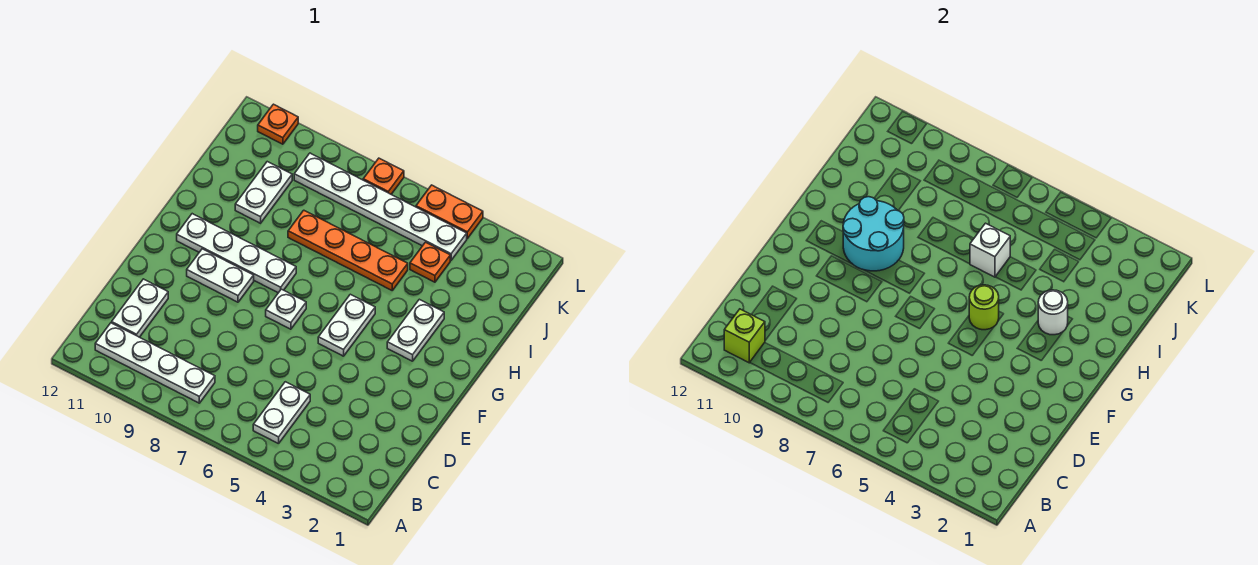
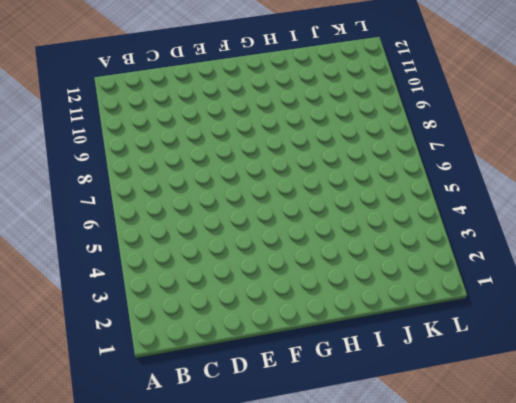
none -> white 1x2 plate [253,382,310,444]
none -> white 1x4 plate [95,323,215,403]
none -> white 1x2 plate [112,279,168,337]

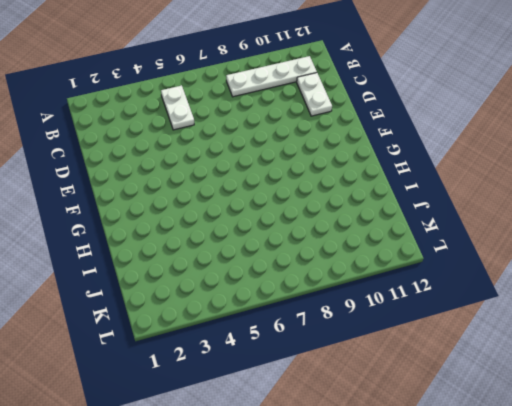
none -> white 1x2 plate [318,294,375,356]
none -> white 1x1 plate [266,289,306,329]
none -> white 1x2 plate [187,249,254,302]

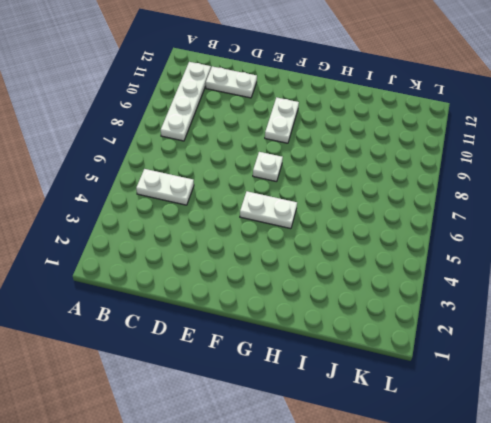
none -> white 1x2 plate [387,299,444,361]
none -> white 1x4 plate [177,214,296,293]
none -> orange 1x4 plate [288,210,408,290]

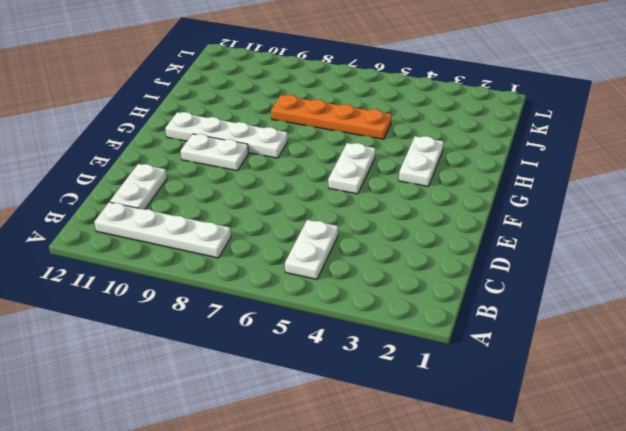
none -> white 1x1 plate [266,289,306,329]
none -> white 1x2 plate [235,162,292,223]
none -> orange 1x1 plate [410,242,450,282]

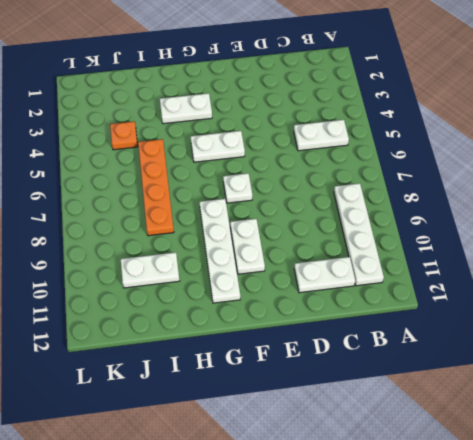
none -> white 1x6 plate [294,153,467,260]
none -> orange 1x2 plate [416,185,483,238]
none -> orange 1x1 plate [363,158,404,194]

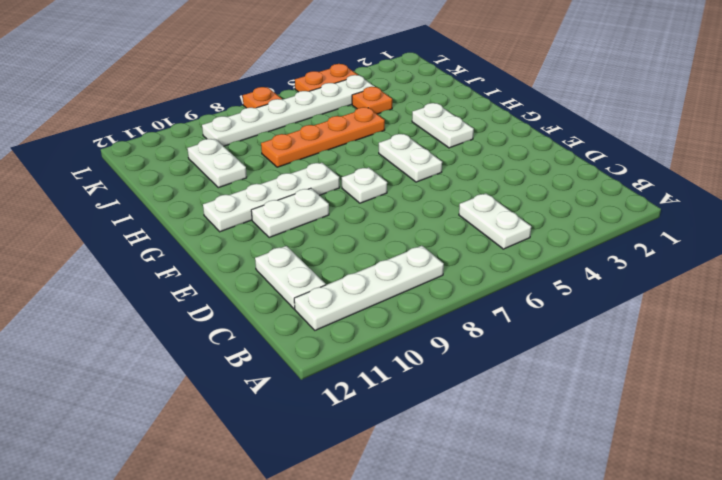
none -> orange 1x1 plate [258,104,298,144]
none -> lime 1x1 brick [724,309,765,363]
none -> lime 1x1 round brick [969,285,999,330]

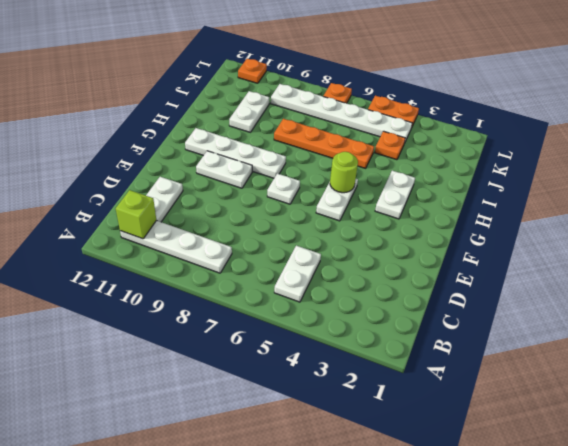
none -> cyan 2x2 round brick [843,197,904,271]
none -> white 1x1 round brick [1038,290,1068,335]
none -> white 1x1 brick [970,223,1010,277]

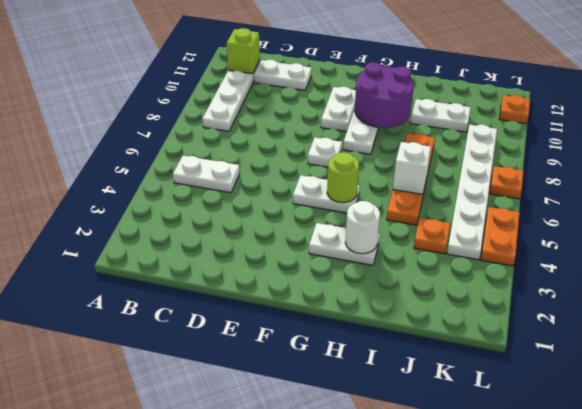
purple 2x2 round brick [355,62,414,128] -> cyan 2x2 round brick [843,197,904,271]

